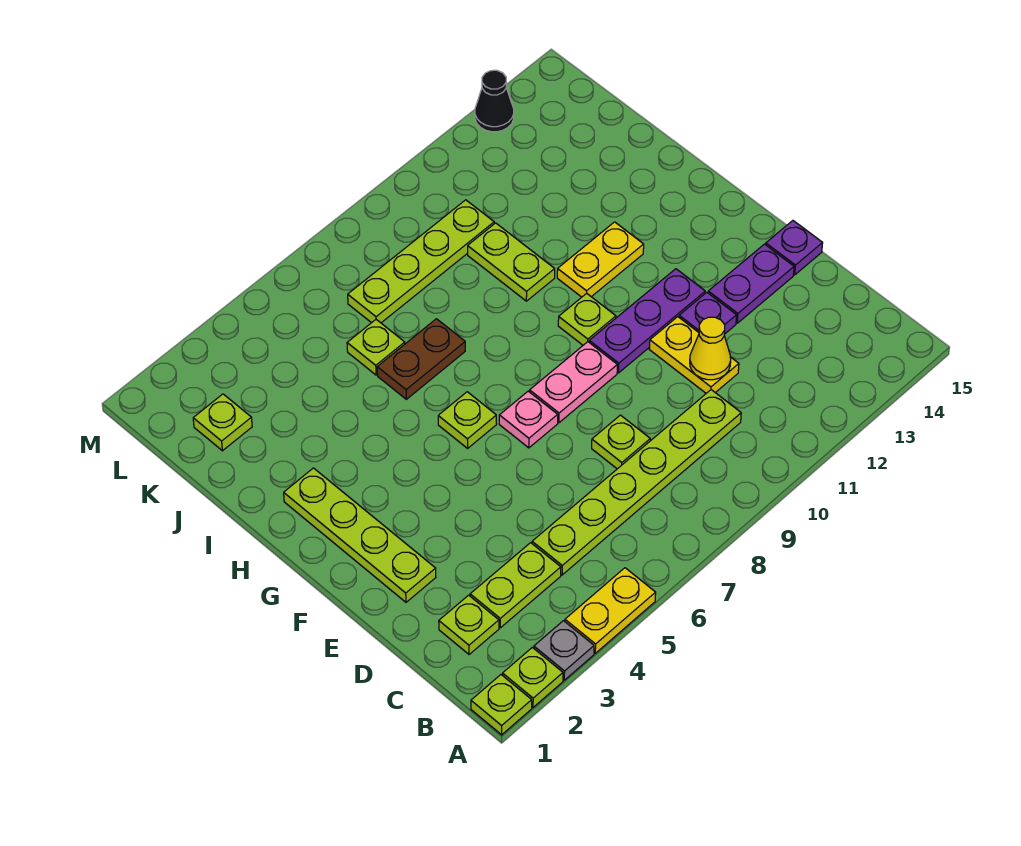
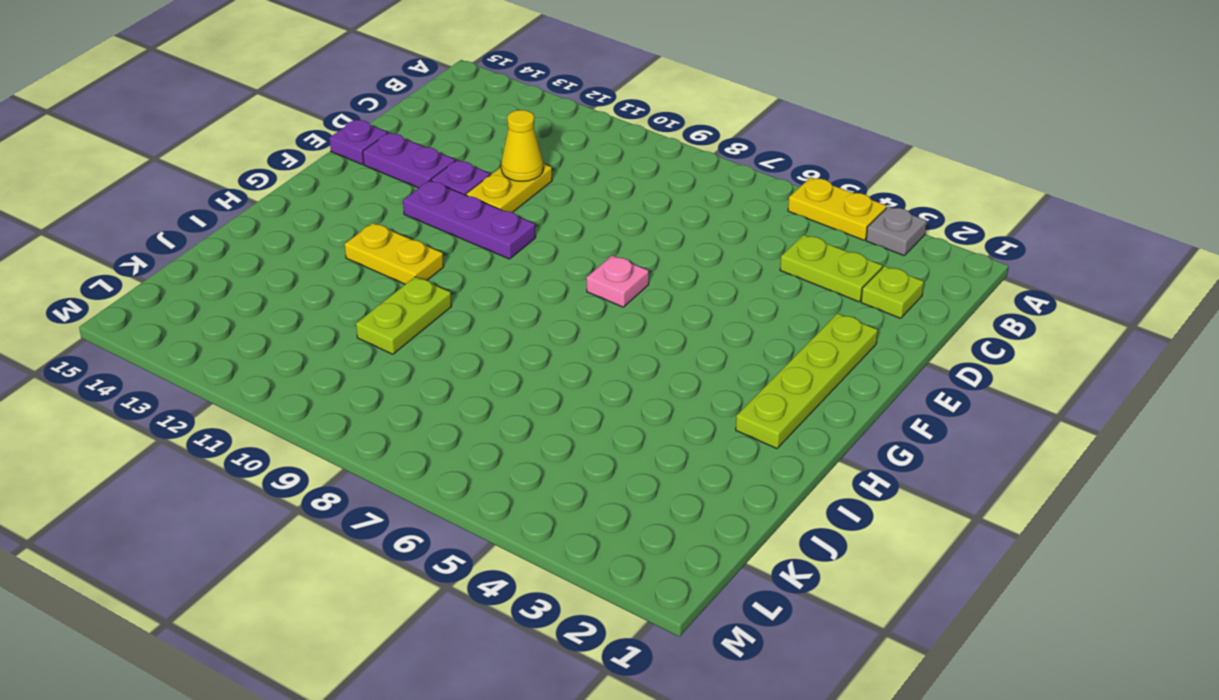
none -> lime 1x1 plate [471,675,532,735]
none -> lime 1x1 plate [503,647,563,707]
none -> lime 1x6 plate [532,390,741,575]

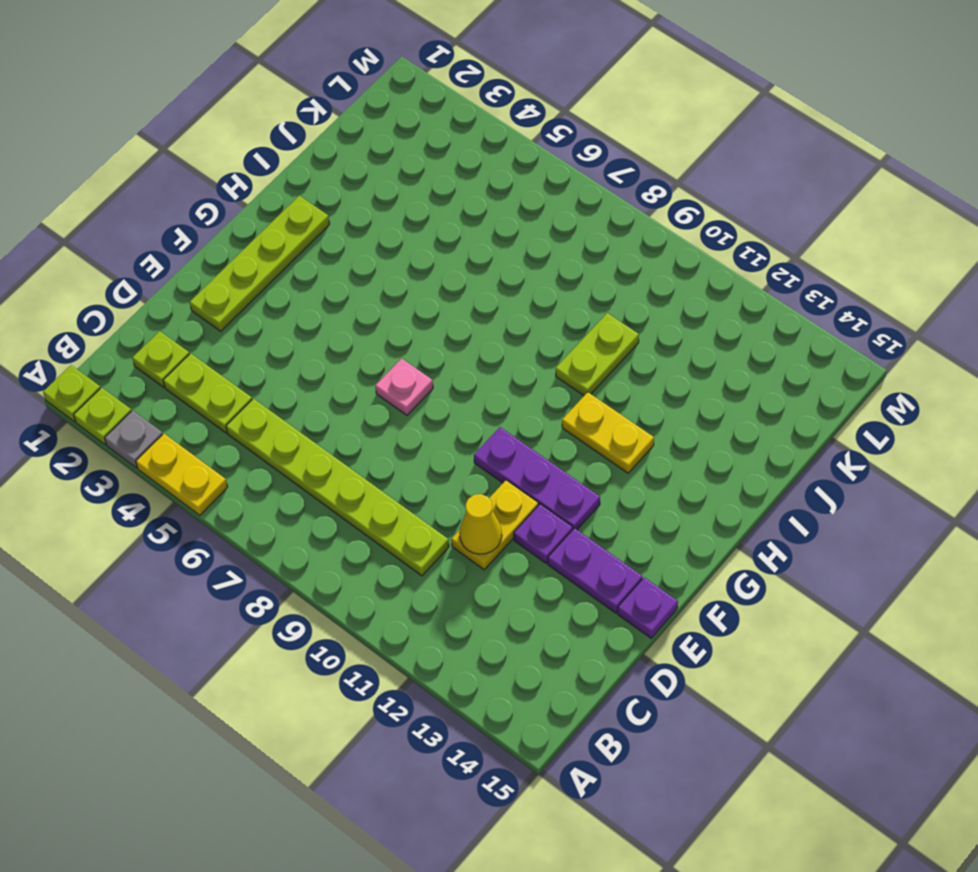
none -> lime 1x1 plate [592,415,650,469]
none -> pink 1x2 plate [530,342,617,423]
none -> lime 1x1 plate [438,392,497,448]

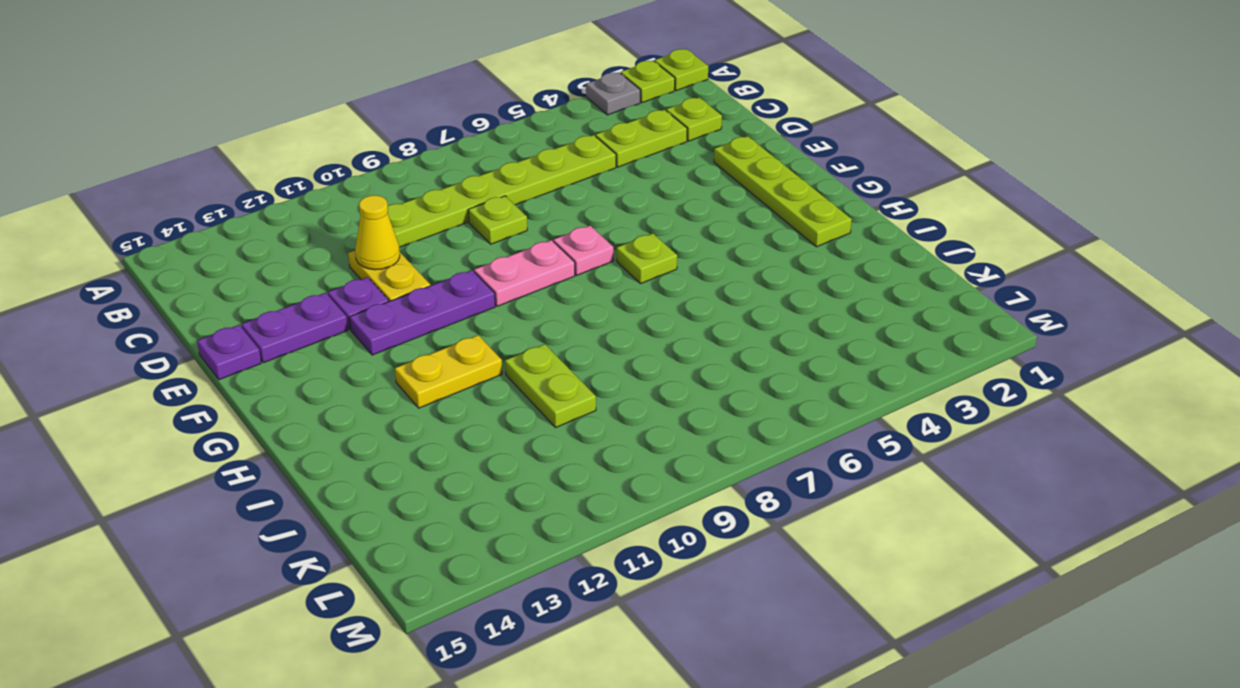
none -> yellow 1x2 plate [565,568,656,653]
none -> lime 1x1 plate [558,293,616,345]
none -> brown 1x2 plate [377,319,465,399]

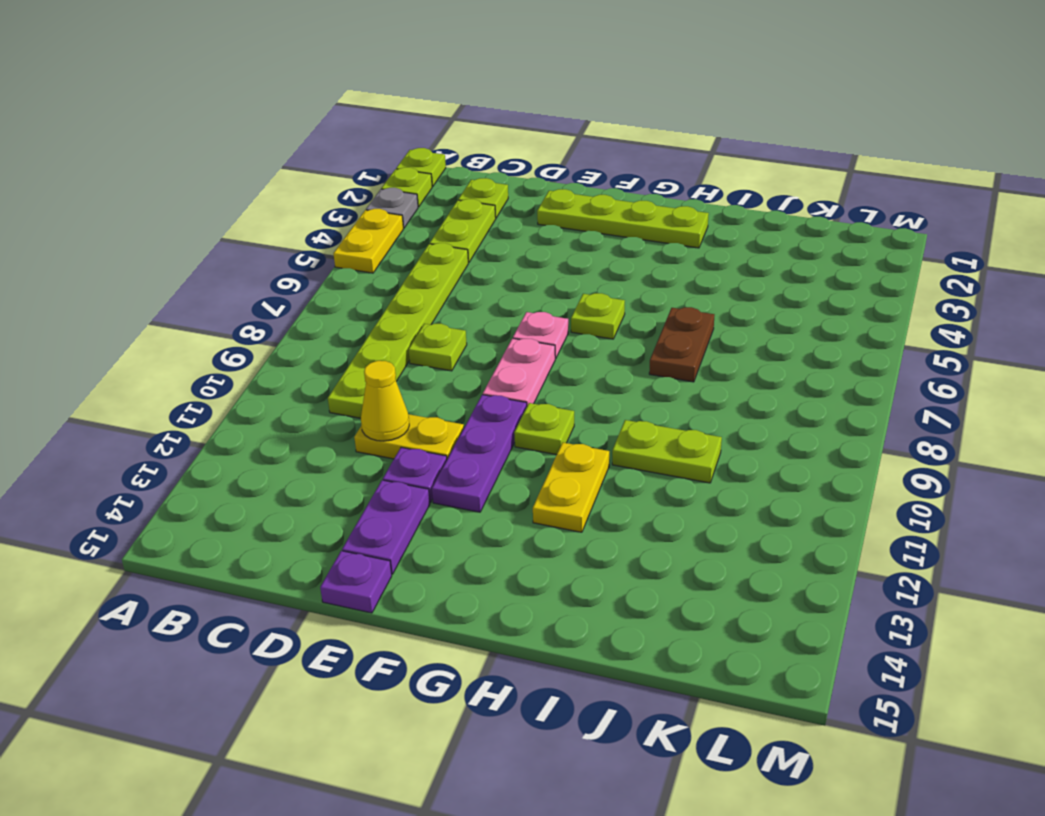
none -> lime 1x1 plate [347,320,405,375]
none -> lime 1x1 plate [193,394,252,451]
none -> lime 1x4 plate [348,200,494,323]

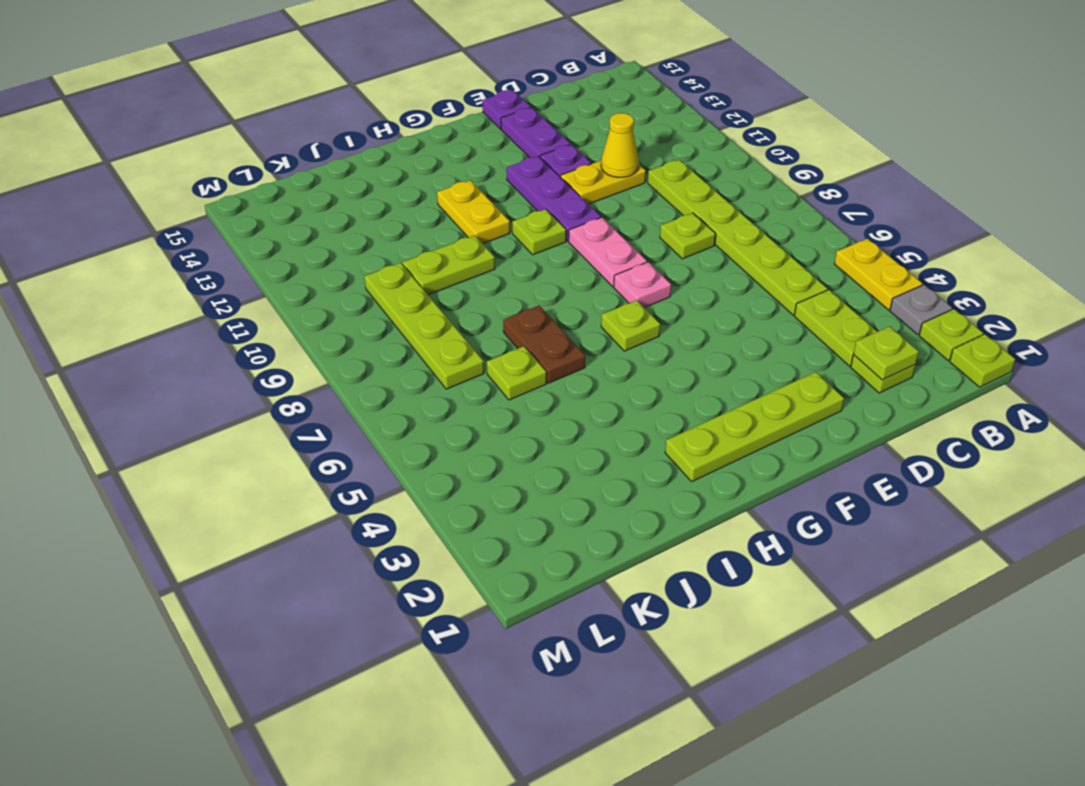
lime 1x1 plate [854,326,919,380] -> lime 1x1 plate moved to [193,394,252,451]
none -> black 1x1 cone [475,70,514,132]

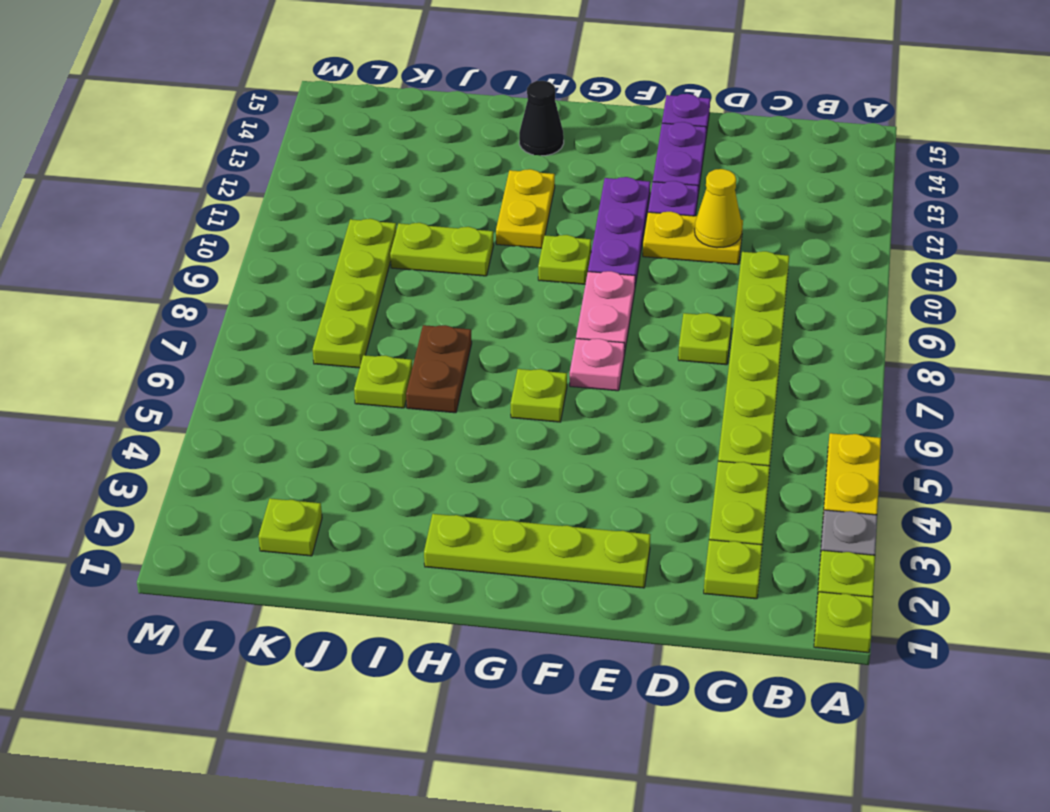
black 1x1 cone [519,81,564,156] -> black 1x1 cone moved to [475,70,514,132]

